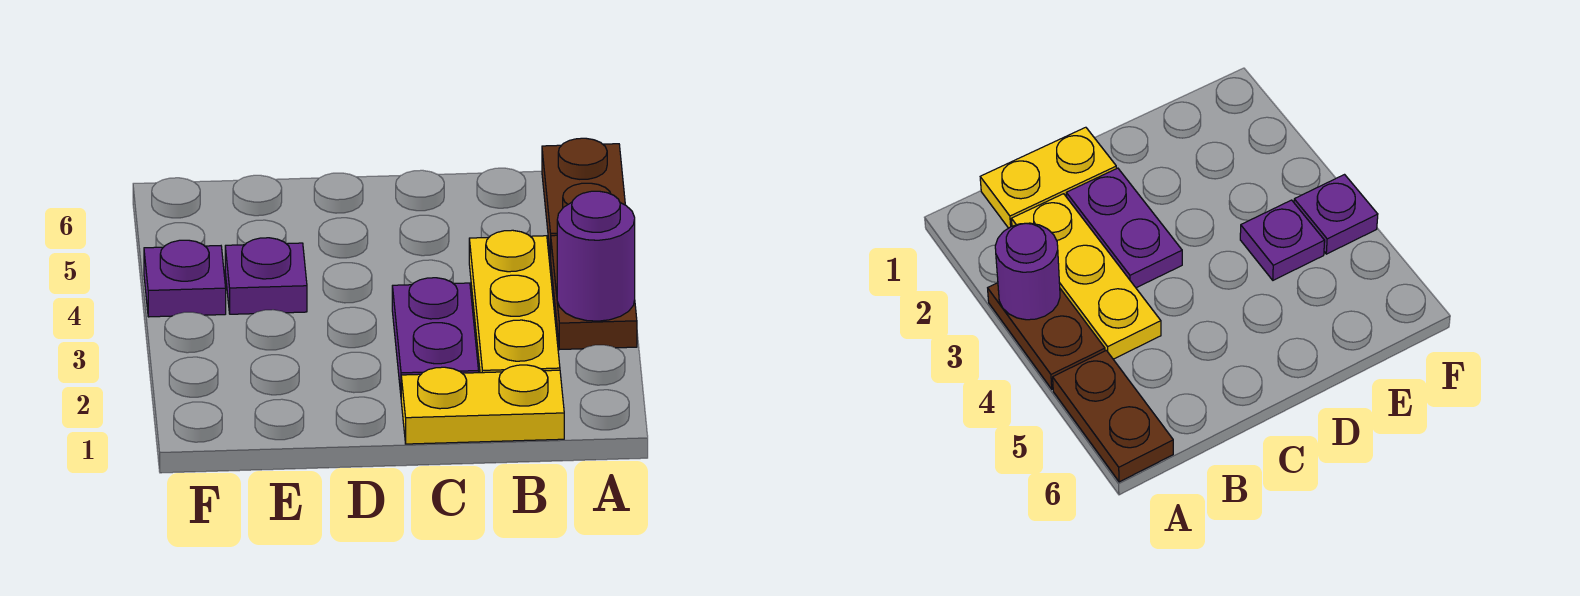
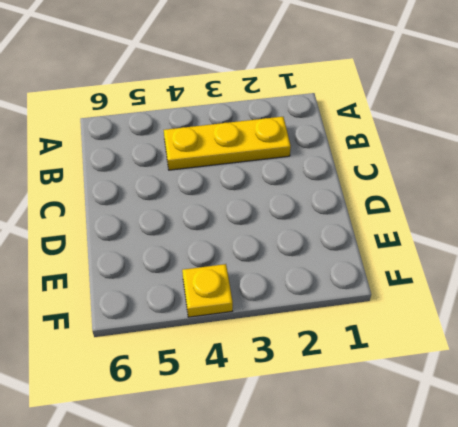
yellow 1x1 plate [182,264,233,317] -> purple 1x1 plate [144,240,226,317]
none -> brown 1x2 plate [551,235,637,349]
none -> brown 1x2 plate [542,138,625,259]

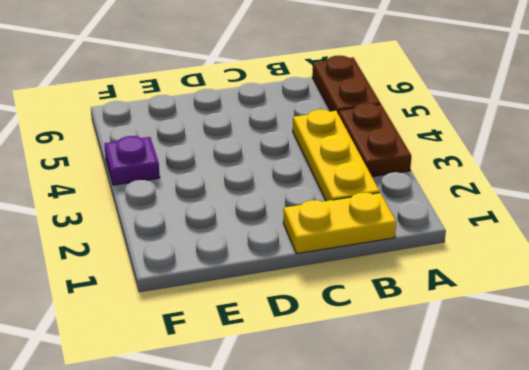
none -> purple 1x2 plate [392,278,479,393]
none -> purple 1x1 plate [225,238,307,314]

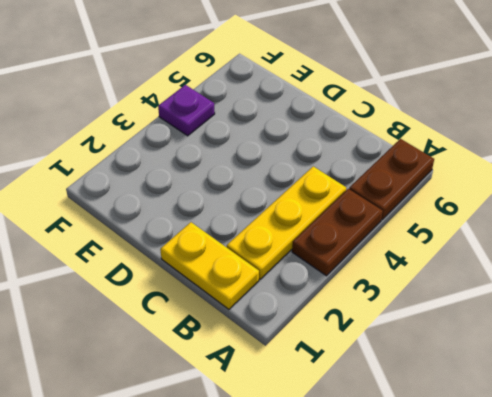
none -> purple 1x2 plate [392,278,479,393]
none -> purple 1x1 plate [225,238,307,314]

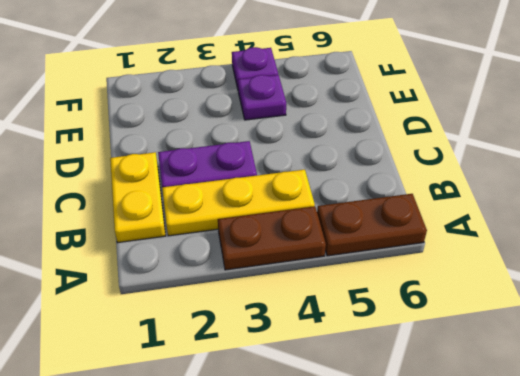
none -> purple 1x1 round brick [557,191,635,321]

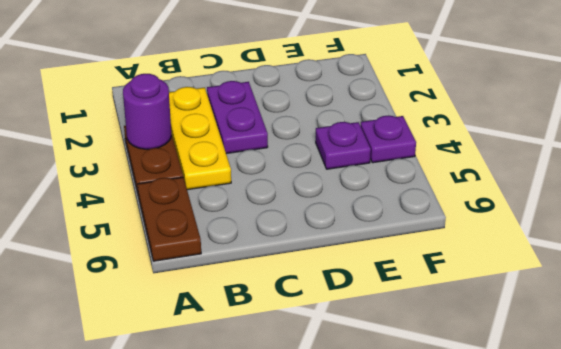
none -> yellow 1x2 plate [401,365,564,444]

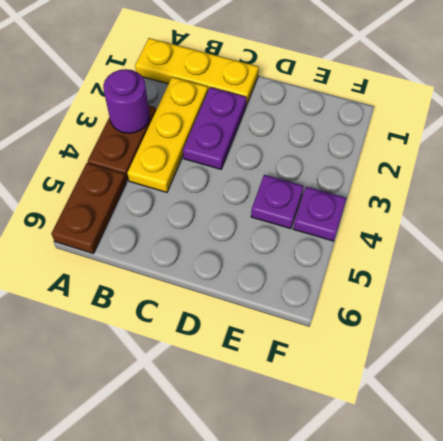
yellow 1x3 plate [135,38,259,105] -> yellow 1x2 plate [401,365,564,444]

